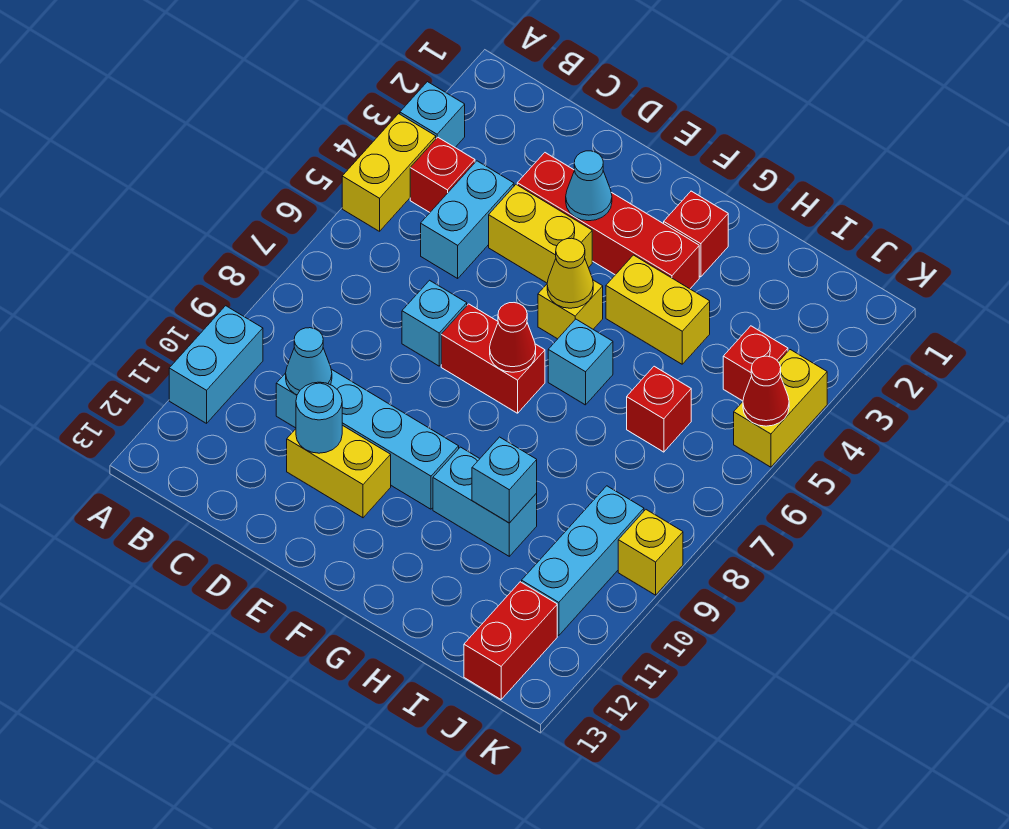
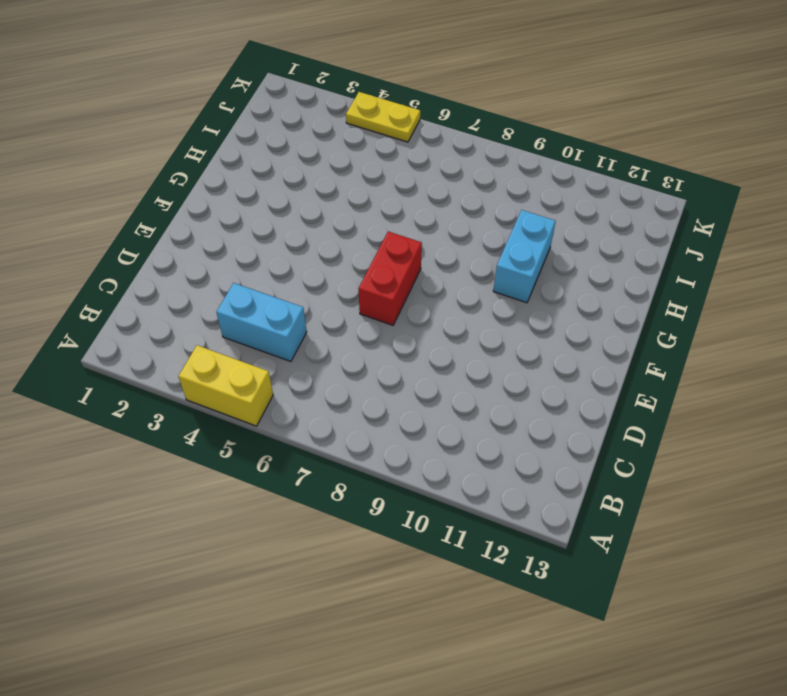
yellow 1x2 plate [346,92,420,142] -> yellow 1x2 brick [734,350,827,467]
none -> cyan 1x1 brick [400,82,465,147]
none -> cyan 1x2 brick [169,306,263,423]
none -> red 1x1 brick [410,137,475,212]

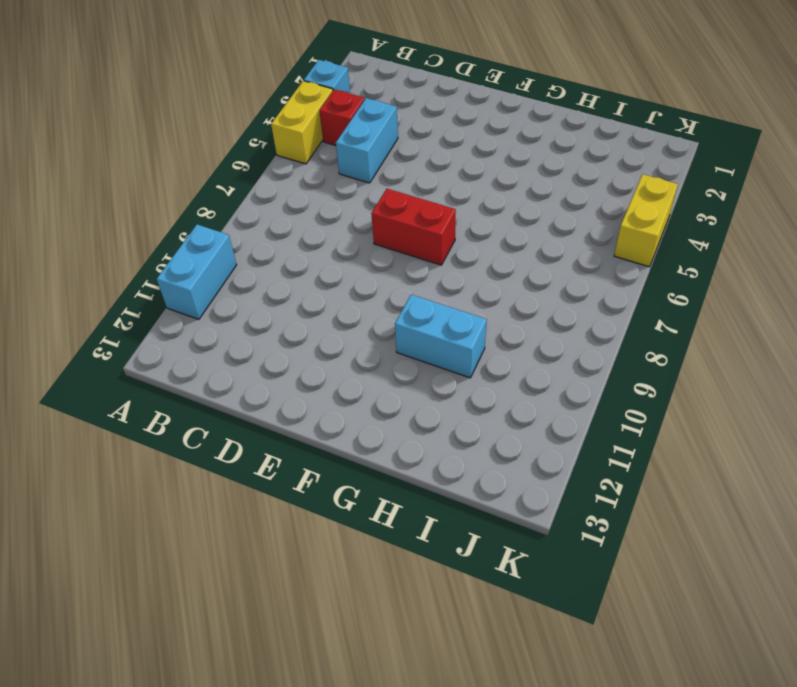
none -> cyan 1x4 brick [276,369,459,509]
none -> red 1x4 brick [517,153,699,289]
none -> yellow 1x2 brick [489,185,592,283]

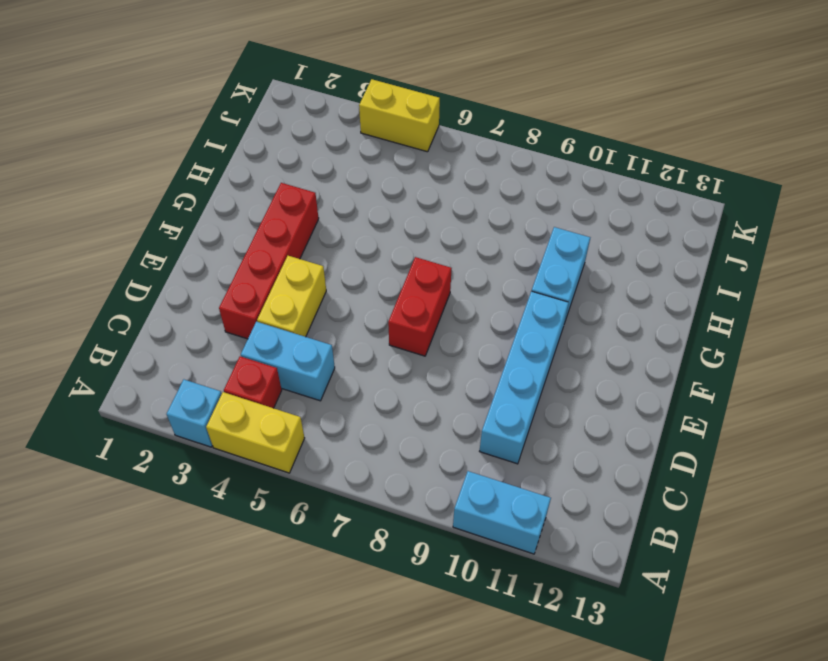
none -> cyan 1x1 brick [402,280,467,366]
none -> yellow 1x2 brick [287,425,391,518]
none -> yellow 1x1 brick [538,280,603,339]

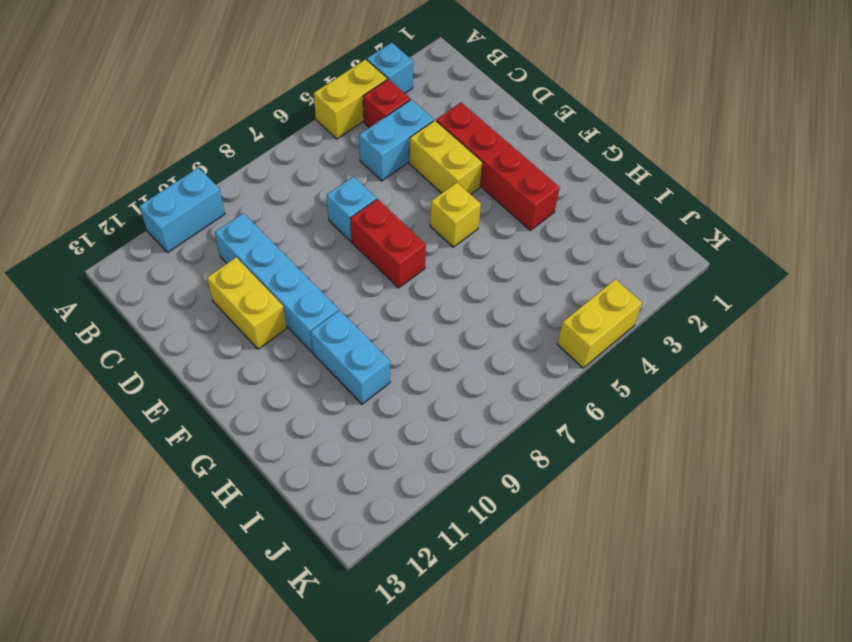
none -> red 1x1 brick [664,191,728,277]
none -> yellow 1x2 brick [606,255,710,364]
none -> cyan 1x1 brick [548,319,613,405]

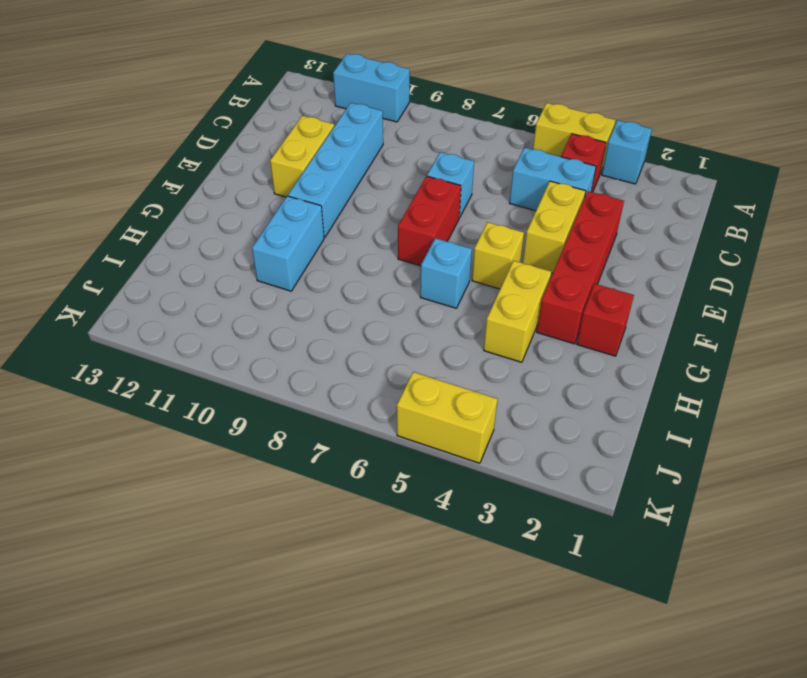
none -> red 1x1 brick [627,366,691,452]
none -> red 1x1 brick [723,326,788,401]
none -> cyan 1x3 brick [522,486,644,636]

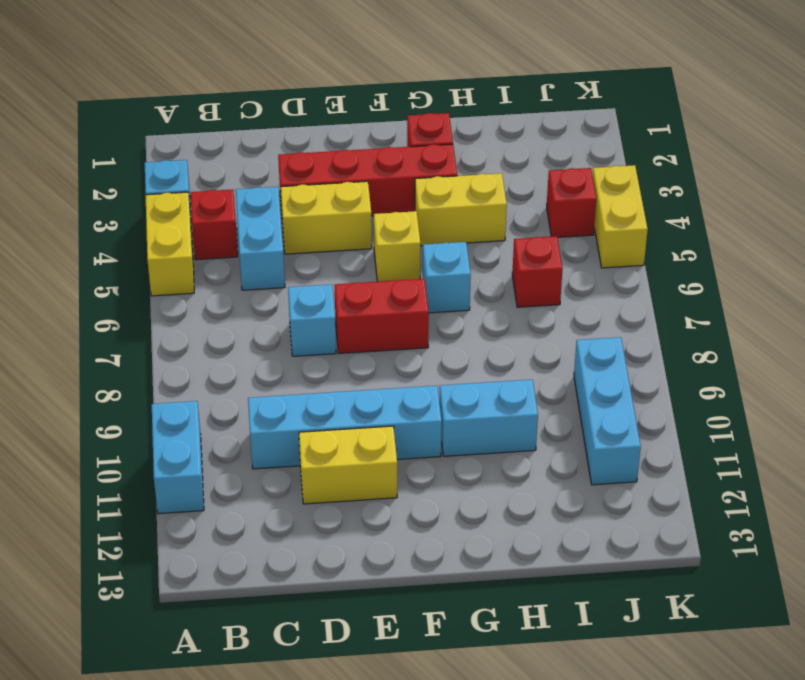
none -> red 1x2 brick [464,582,557,699]
none -> yellow 1x1 brick [618,510,683,595]
none -> cyan 1x1 cone [286,328,332,395]

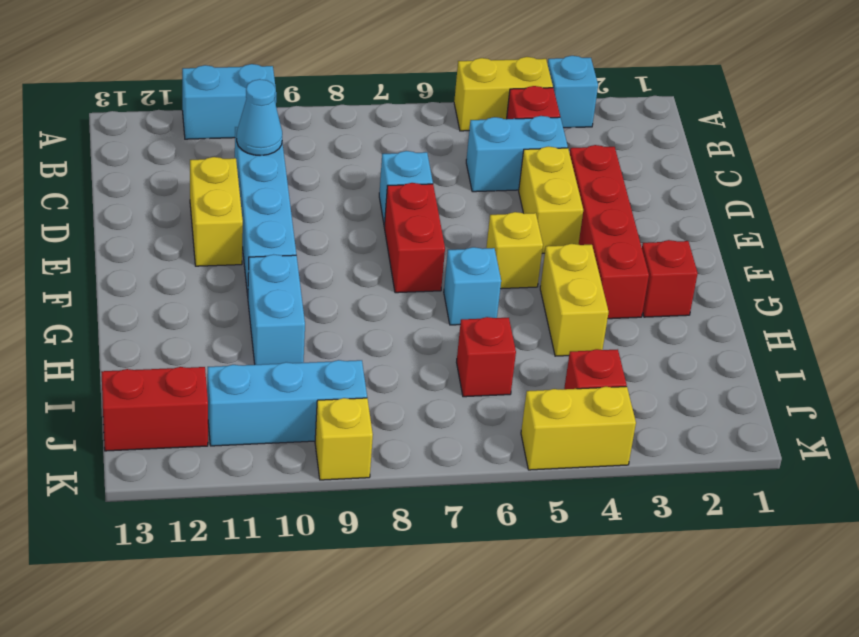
none -> cyan 1x1 round brick [296,382,342,453]
none -> cyan 1x1 cone [566,151,612,221]
none -> yellow 1x1 cone [547,238,593,308]

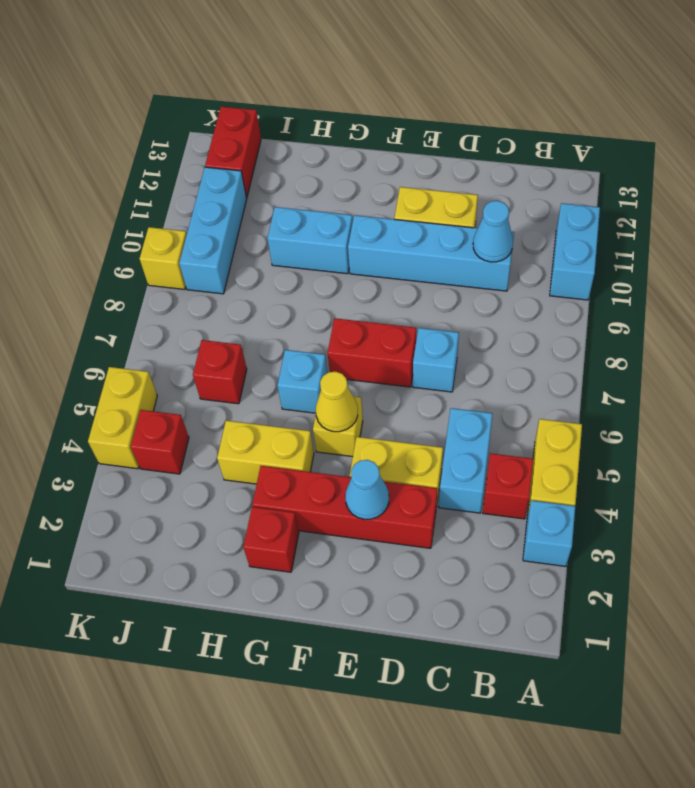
none -> cyan 1x1 round brick [296,382,342,453]
none -> red 1x1 cone [490,303,536,372]
none -> cyan 1x1 brick [472,437,537,523]

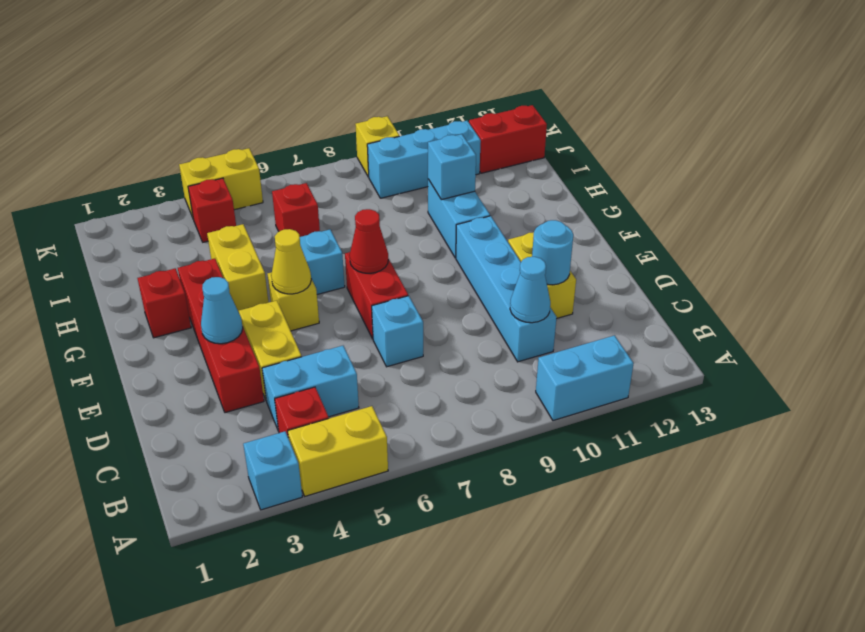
none -> red 1x1 cone [743,356,789,426]

